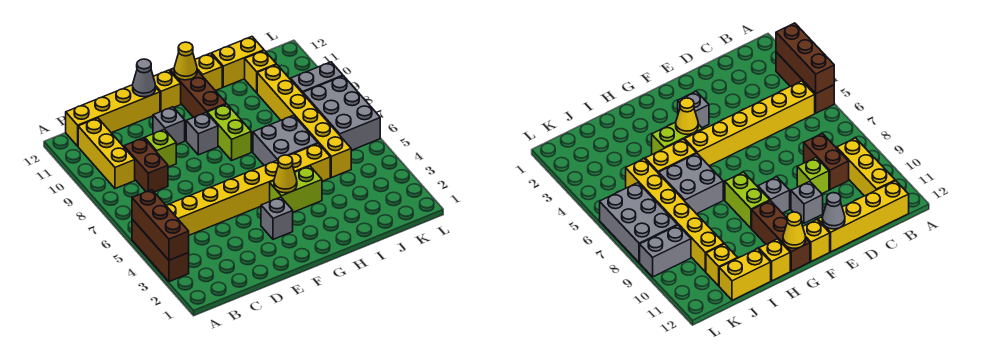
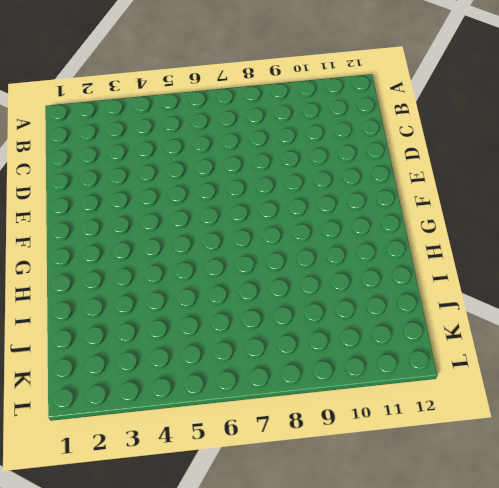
none -> brown 1x3 brick [132,219,189,282]
none -> yellow 1x6 brick [166,161,278,235]
none -> yellow 1x3 brick [78,118,135,189]

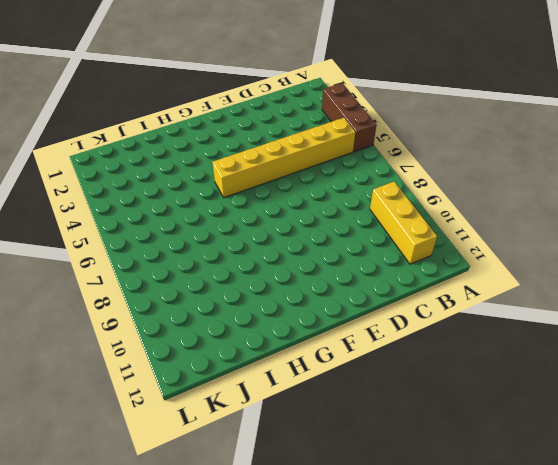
none -> yellow 1x4 brick [66,85,160,146]
none -> brown 1x2 brick [124,138,168,192]
none -> lime 1x1 brick [145,129,176,167]

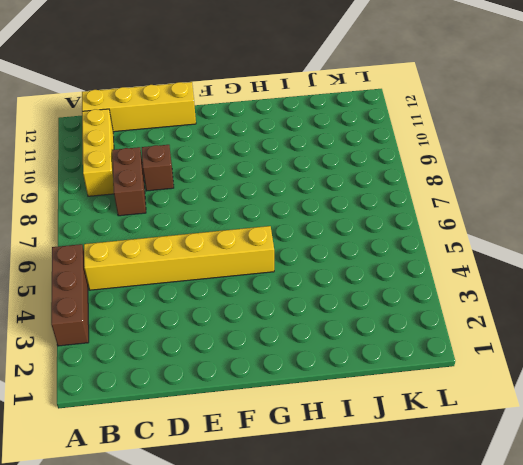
brown 1x1 brick [142,145,174,191] -> lime 1x1 brick [145,129,176,167]
none -> grey 1x1 brick [153,107,185,145]
none -> grey 1x1 brick [261,197,293,239]
none -> grey 1x1 brick [186,113,218,155]

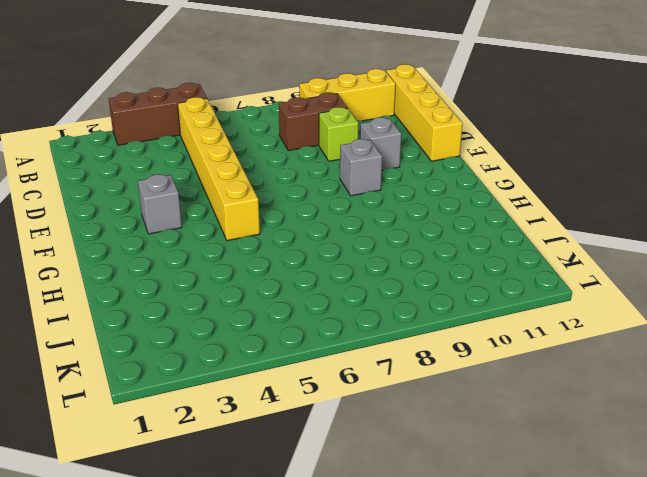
none -> yellow 1x1 brick [153,70,181,112]
none -> lime 1x2 brick [270,166,322,212]
none -> lime 1x2 brick [207,104,251,160]

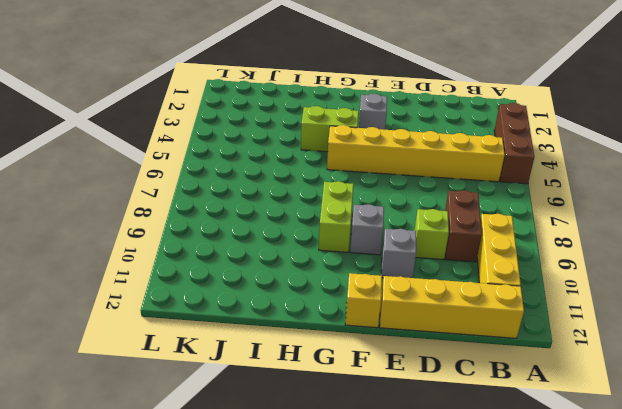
none -> brown 1x3 brick [170,68,226,118]
none -> yellow 1x2 brick [289,144,330,181]
none -> grey 2x2 brick [253,115,318,165]

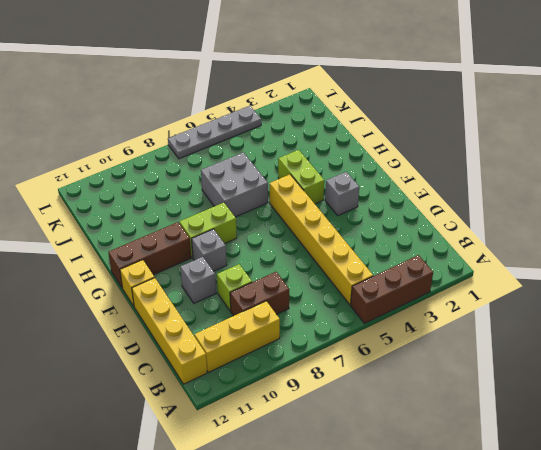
grey 1x4 plate [168,106,261,159] -> grey 2x3 brick [303,76,380,150]
none -> yellow 1x2 brick [289,144,330,181]
none -> yellow 1x1 brick [195,53,222,91]
none -> yellow 1x2 brick [212,37,264,87]

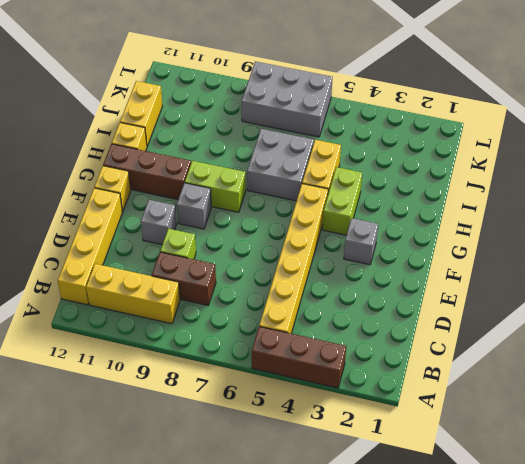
none -> yellow 1x6 brick [257,65,351,178]
none -> yellow 1x1 brick [245,51,276,93]
none -> grey 1x2 brick [291,62,343,93]

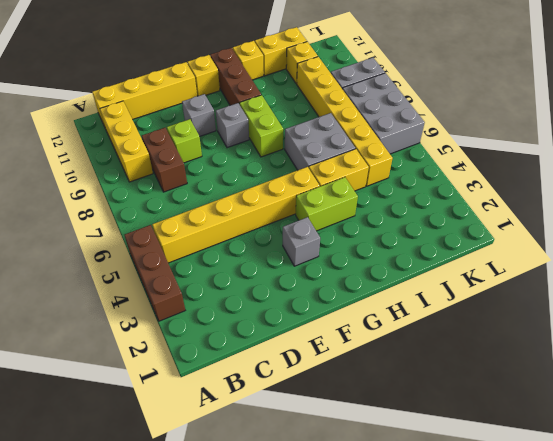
none -> brown 1x3 brick [132,190,189,260]
none -> grey 1x1 cone [133,59,156,97]
none -> yellow 1x1 cone [274,155,297,193]

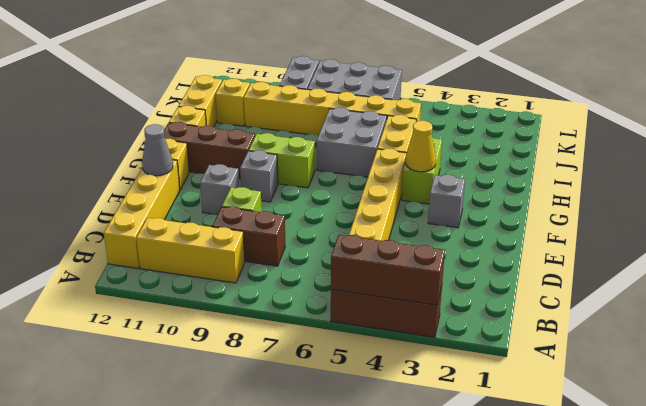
none -> yellow 1x1 cone [174,42,197,80]

